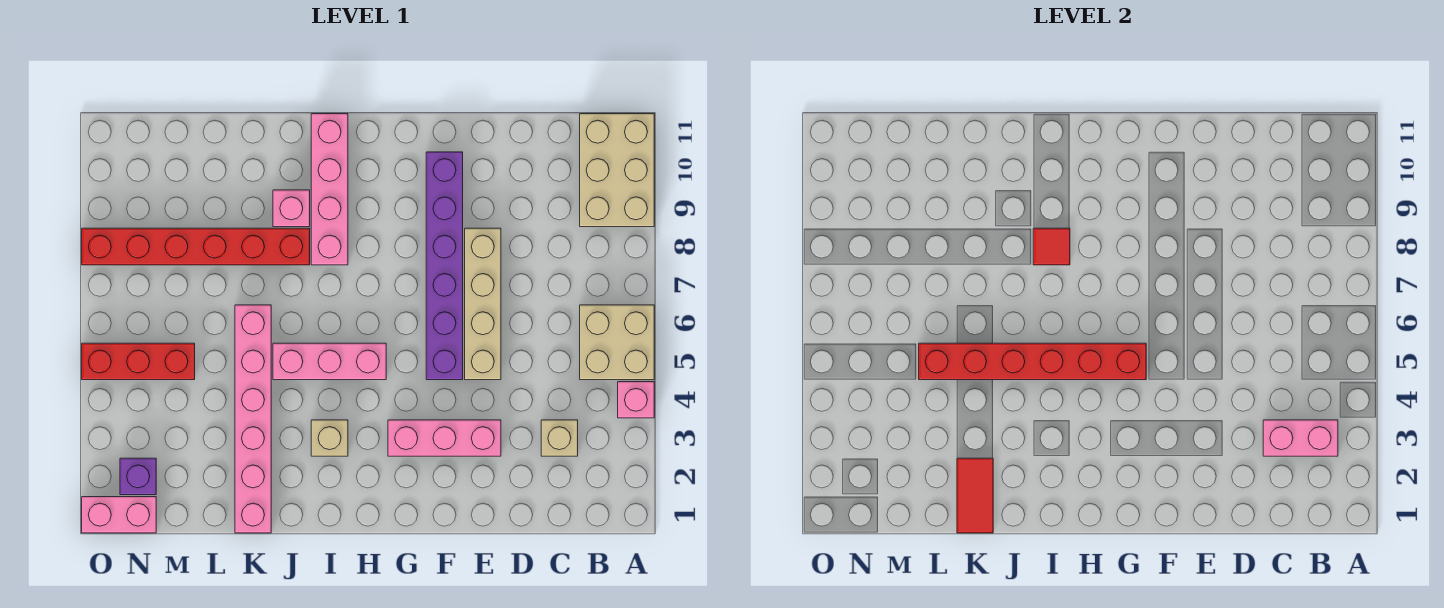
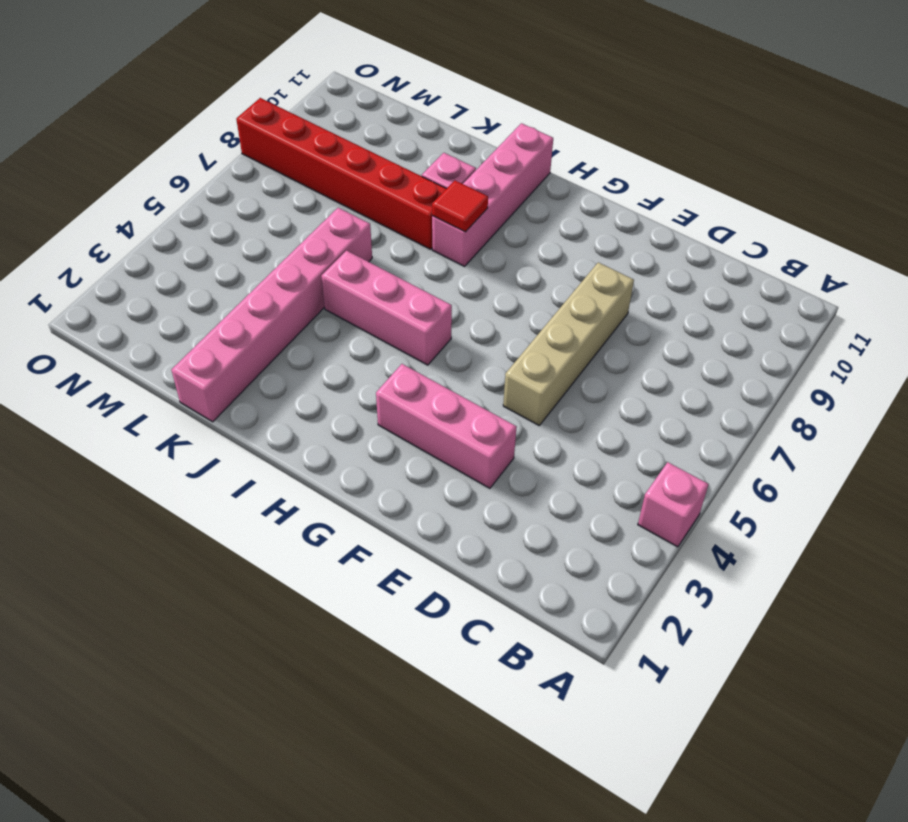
none -> tan 2x2 brick [580,305,654,380]
none -> tan 2x3 brick [580,114,654,227]
none -> tan 1x1 brick [541,420,578,456]

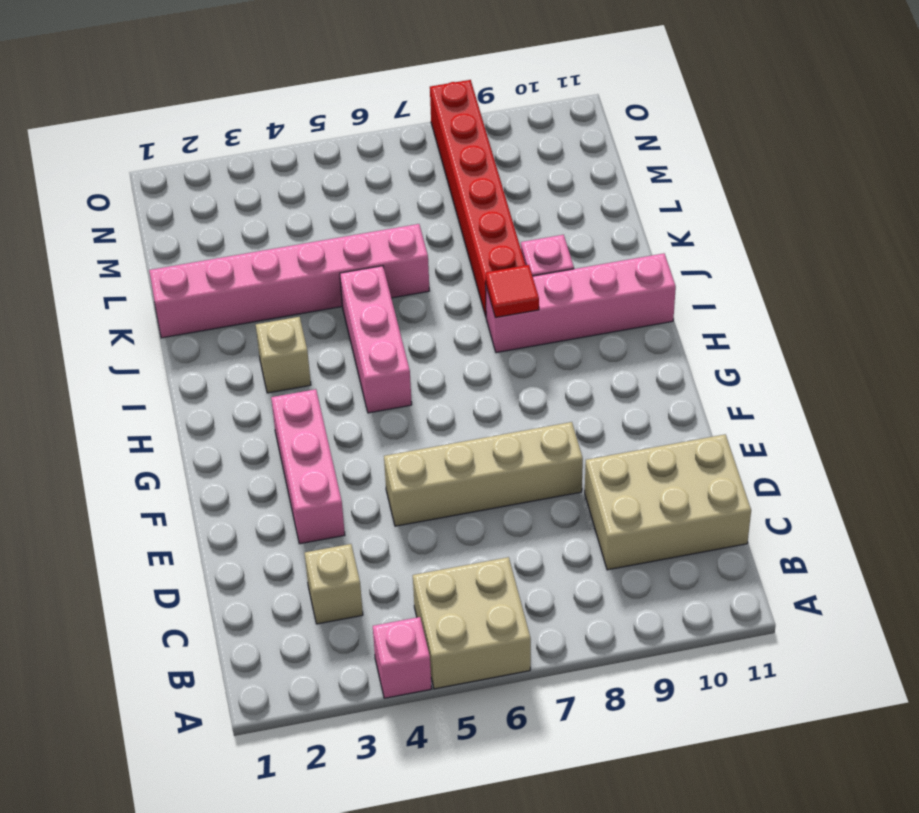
tan 2x3 brick [585,434,751,570] -> tan 2x3 brick moved to [580,114,654,227]
none -> purple 1x6 brick [426,152,463,380]
none -> red 1x3 brick [82,343,195,380]
none -> pink 1x2 brick [82,497,156,533]

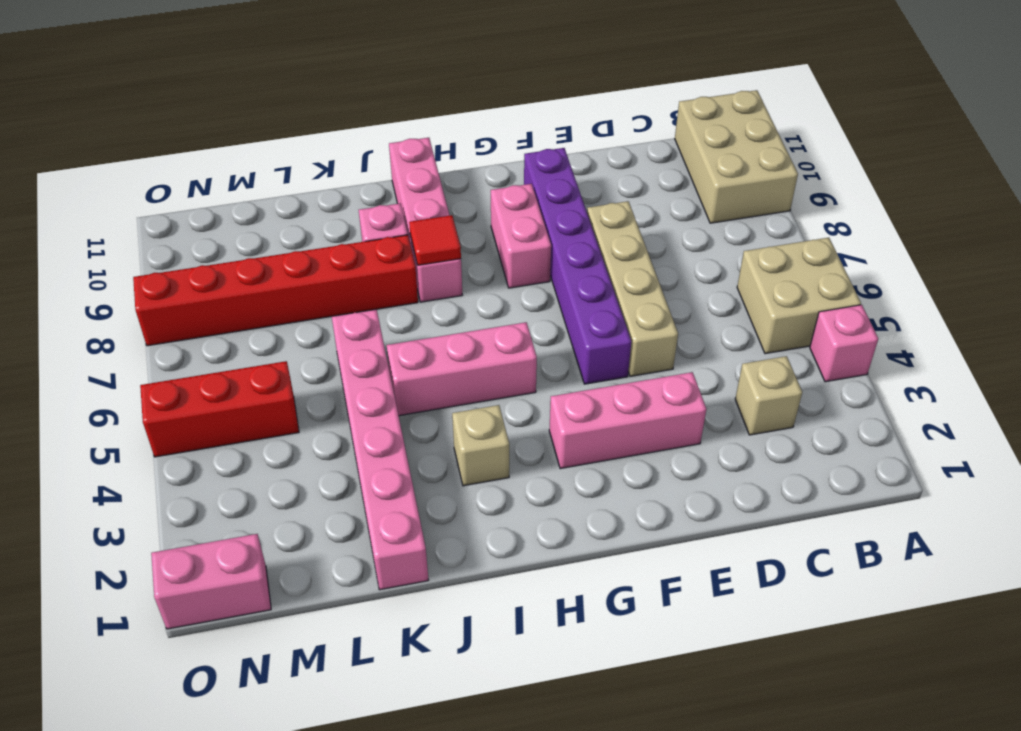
pink 1x2 brick [491,184,551,288] -> pink 1x2 brick turned to [1263,420,1338,456]
none -> purple 1x1 brick [120,458,156,495]
none -> red 1x6 brick [919,343,1146,380]
none -> red 1x2 tile [957,458,993,533]

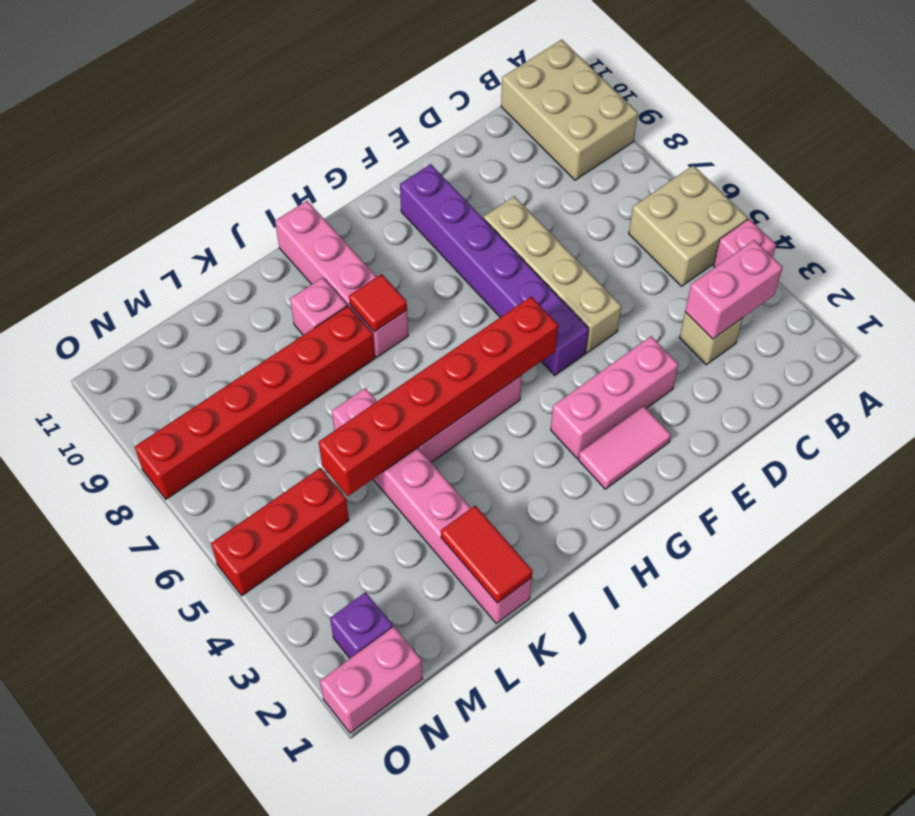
pink 1x2 tile [578,406,671,489] -> none
none -> tan 1x1 brick [311,420,348,456]

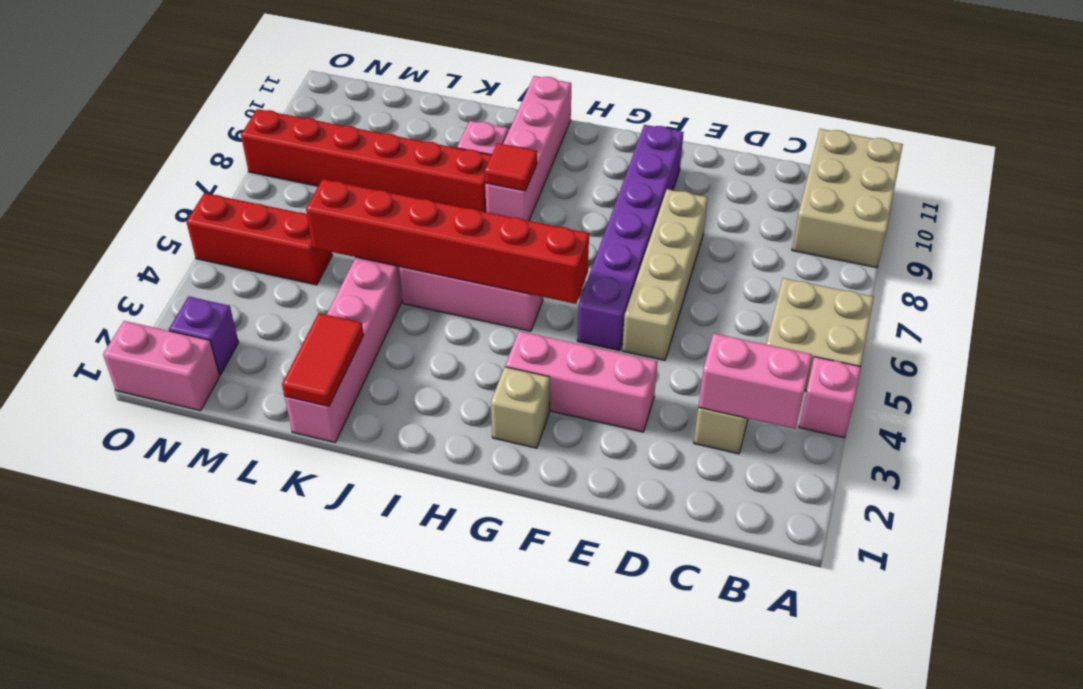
tan 1x1 brick [491,367,550,448] -> tan 1x1 brick moved to [311,420,348,456]

